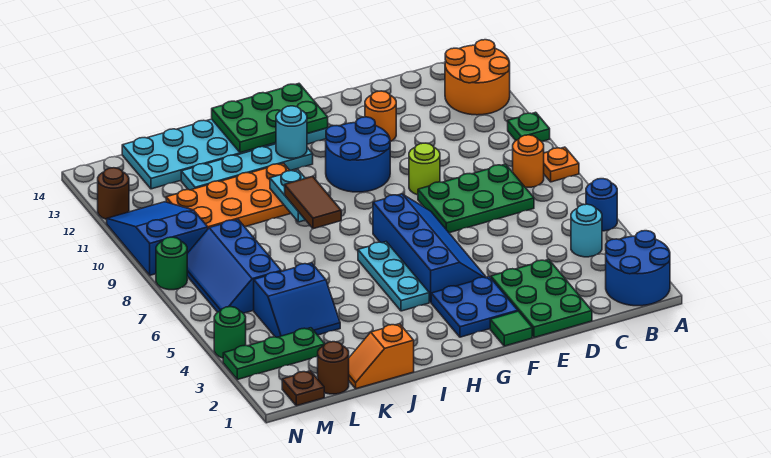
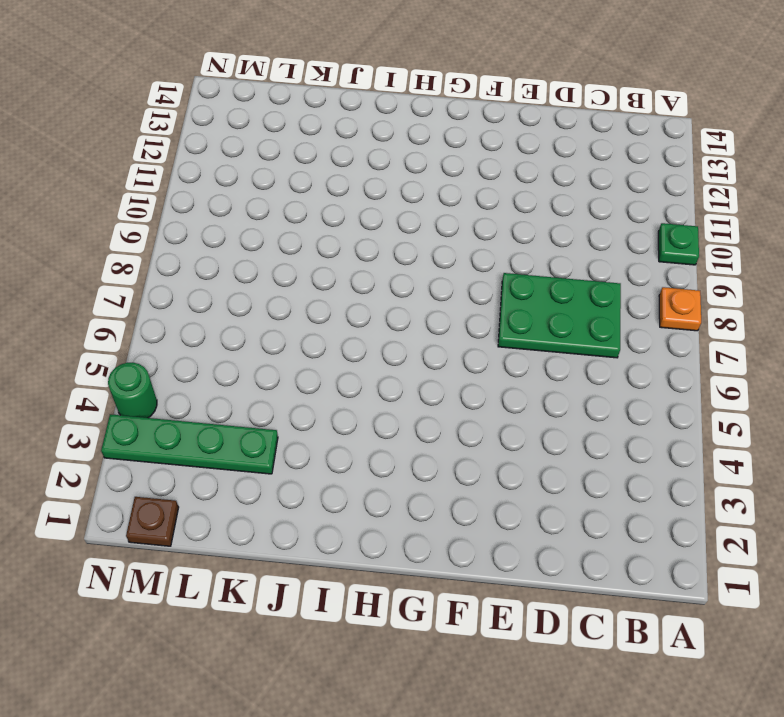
green 1x4 plate [101,414,278,474] -> green 1x3 plate [223,328,325,380]
none -> blue 2x2 round brick [606,231,670,306]
none -> blue 1x1 round brick [586,179,617,231]
none -> orange 2x2 round brick [445,40,510,115]
none -> cyan 1x1 round brick [571,204,602,257]

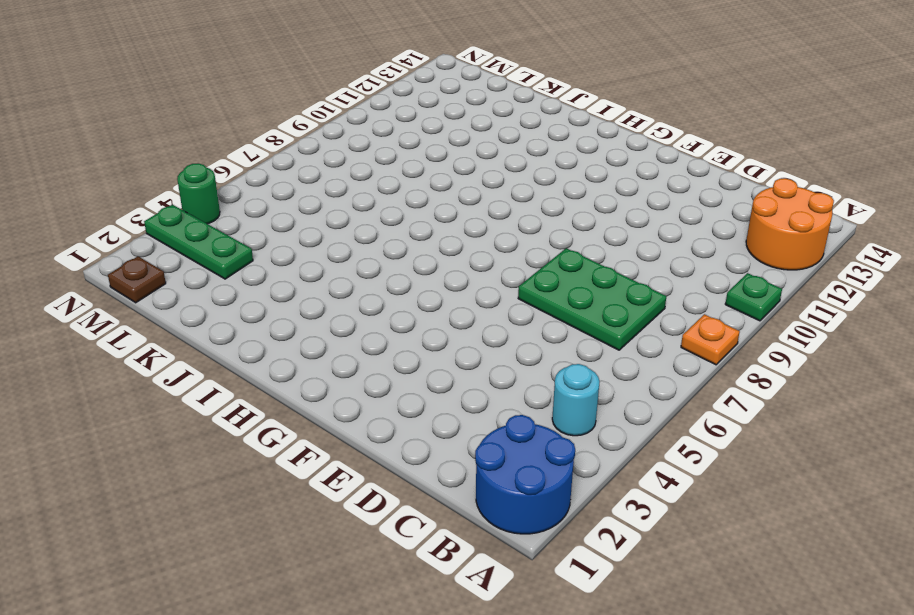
none -> blue 1x1 round brick [586,179,617,231]
none -> orange 1x1 round brick [513,135,544,187]
none -> green 2x3 plate [491,259,592,338]
none -> lime 1x1 round brick [409,143,440,195]

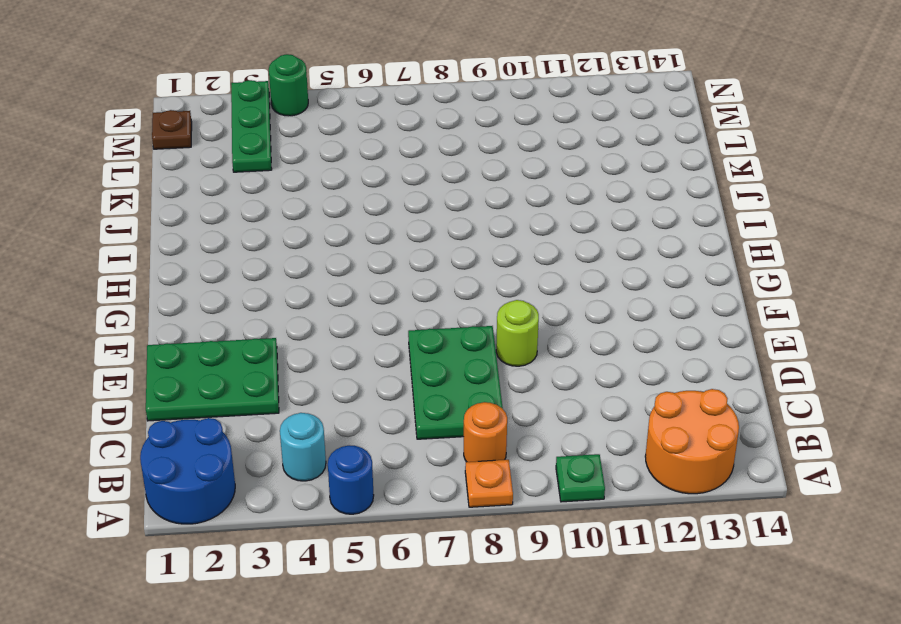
none -> orange 1x1 round brick [365,91,396,141]
none -> green 1x1 tile [490,311,532,346]
none -> blue 2x2 plate [431,277,518,337]
none -> blue 2x4 slope [373,194,486,302]

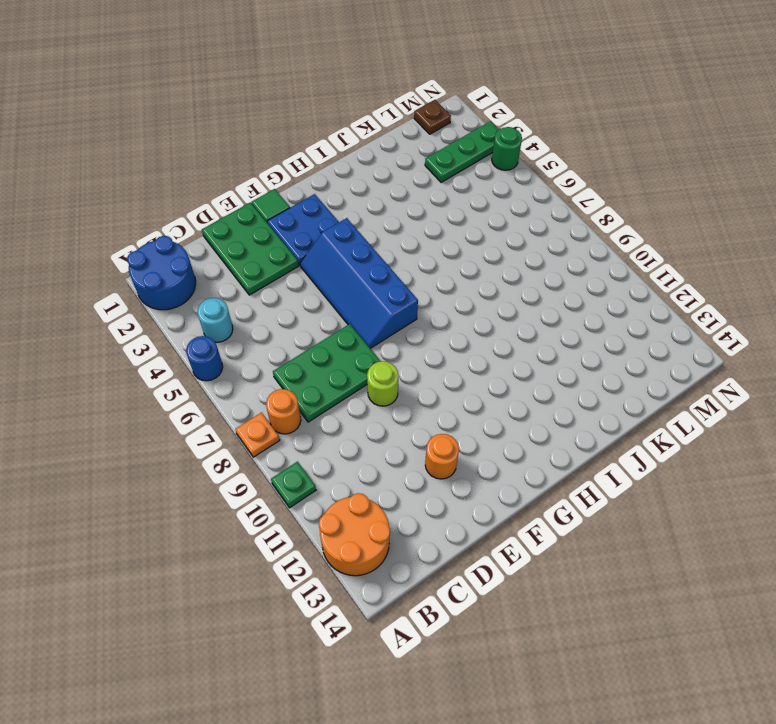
none -> blue 2x2 round brick [326,117,390,192]
none -> cyan 2x6 plate [122,119,327,189]
none -> cyan 1x3 plate [358,242,429,311]
none -> cyan 1x4 plate [181,144,313,190]

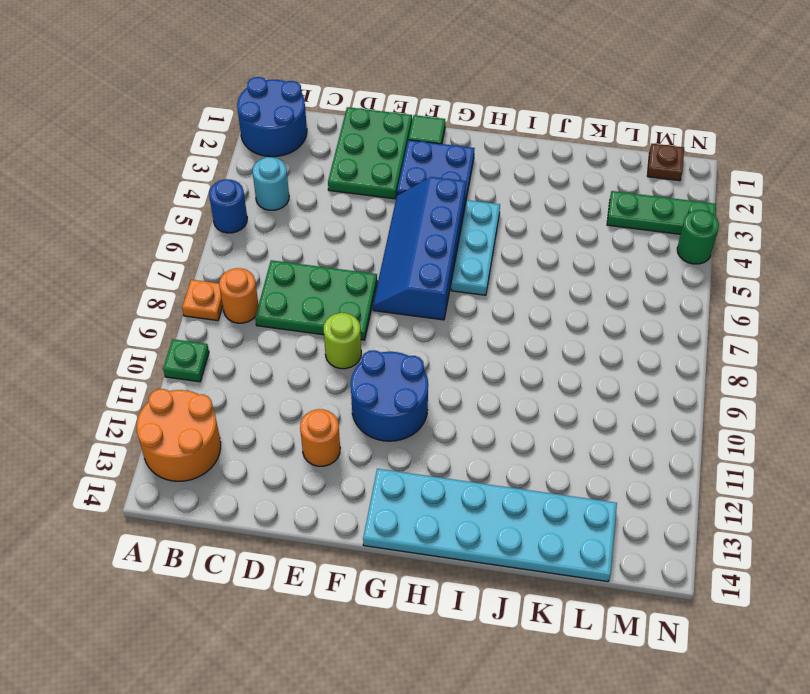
none -> cyan 1x4 plate [181,144,313,190]
none -> orange 2x4 plate [166,163,291,228]
none -> orange 1x2 slope [349,324,414,389]
none -> blue 2x2 slope [254,263,340,337]

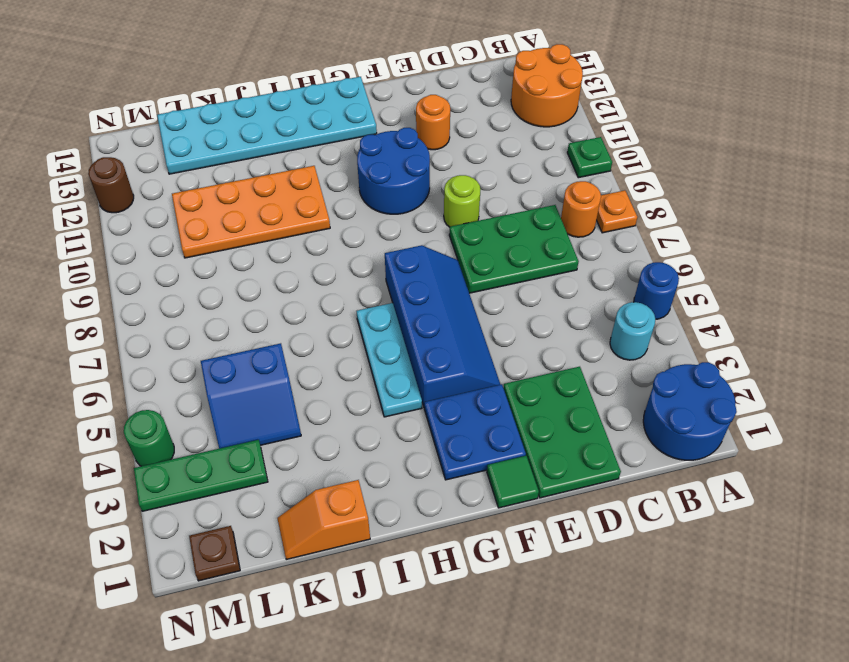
none -> cyan 1x4 plate [181,144,313,190]
none -> brown 1x1 round brick [318,342,349,394]
none -> blue 2x3 slope [187,220,281,313]
none -> blue 2x3 slope [107,202,208,275]

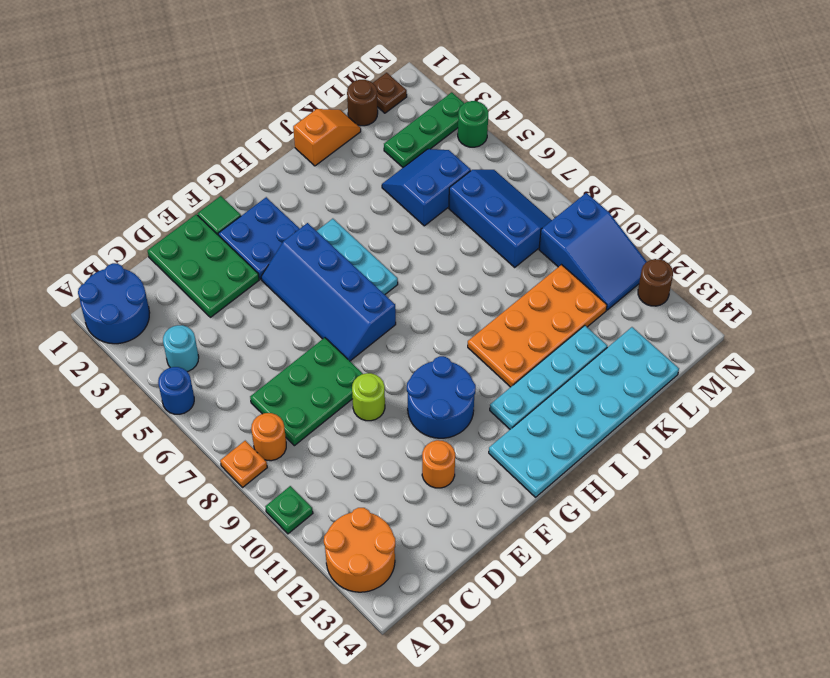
none -> green 1x1 round brick [156,237,187,290]
none -> green 2x3 plate [212,84,328,153]
none -> cyan 1x1 round brick [276,106,307,158]
none -> cyan 1x2 plate [270,170,305,222]

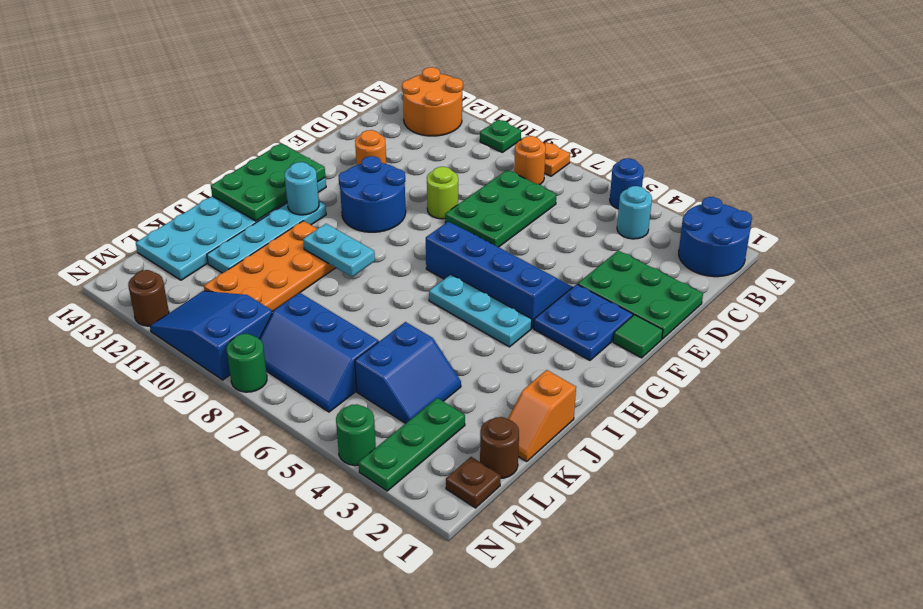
none -> brown 1x2 tile [285,176,341,229]

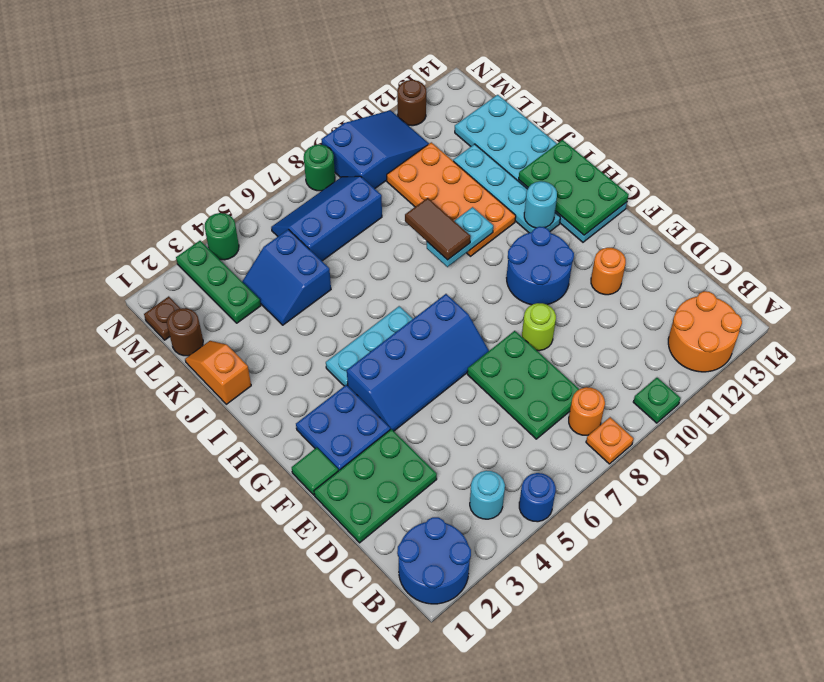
brown 1x2 tile [405,198,471,260] -> brown 1x2 tile turned to [285,176,341,229]

